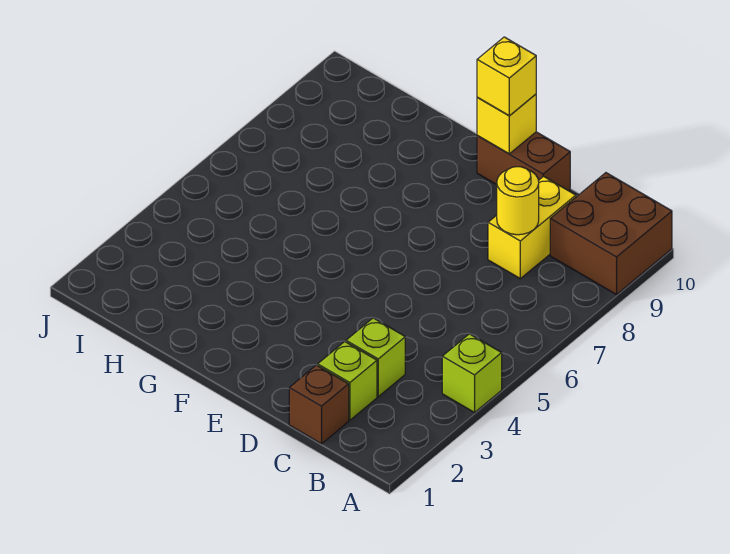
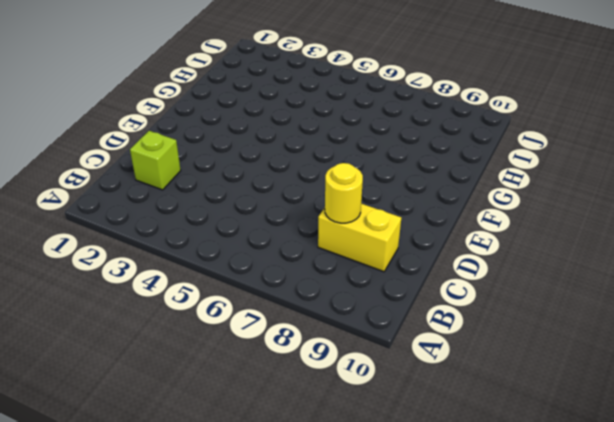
none -> lime 1x1 brick [442,334,502,413]
none -> brown 2x2 brick [550,173,672,295]

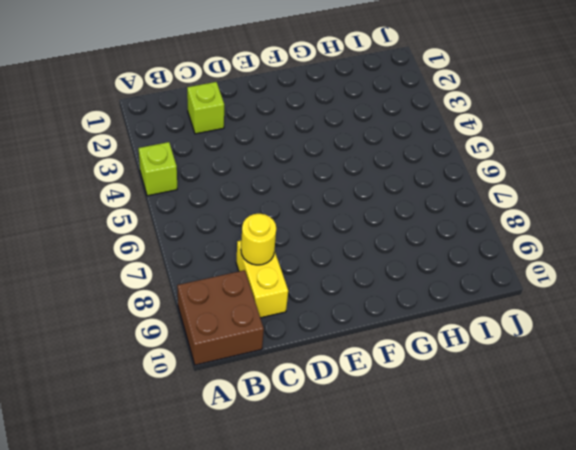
none -> brown 1x1 brick [289,365,349,444]
none -> lime 1x1 brick [346,318,405,396]

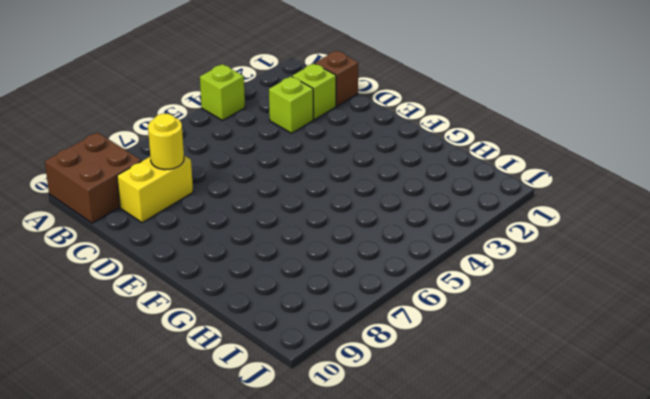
none -> brown 1x2 brick [477,132,570,191]
none -> yellow 1x1 brick [477,94,536,154]

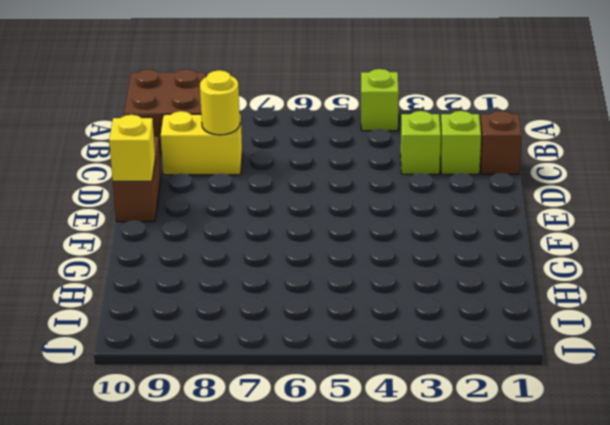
none -> yellow 1x1 brick [477,37,536,116]

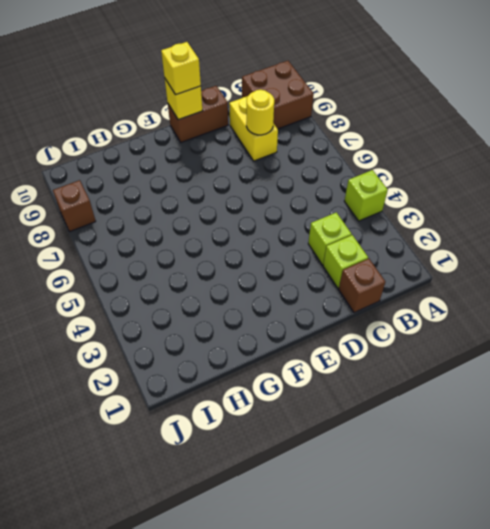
brown 1x1 brick [53,180,96,232] -> none

